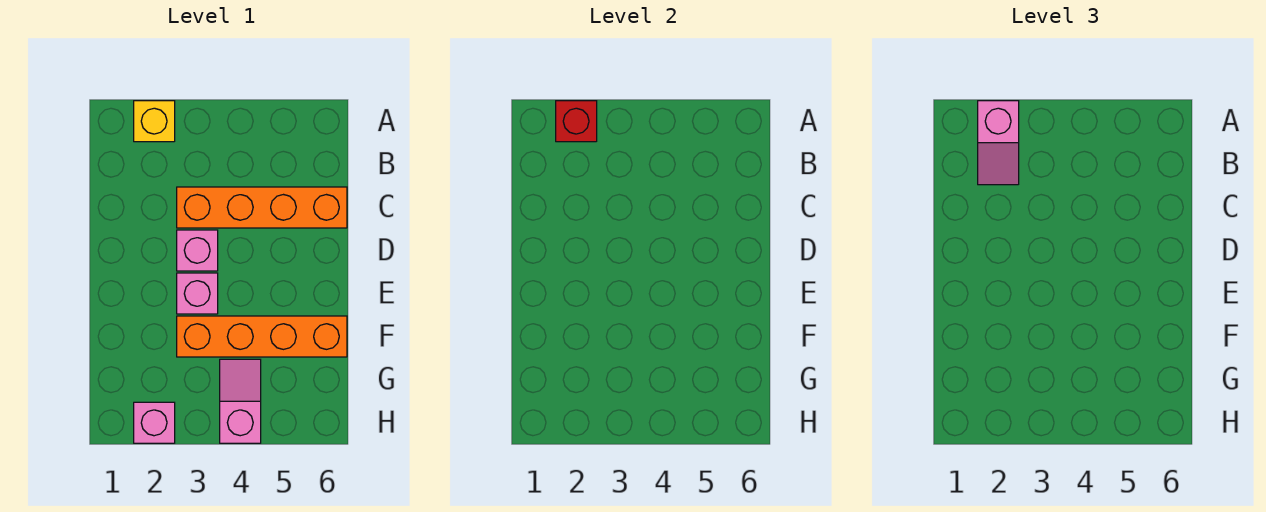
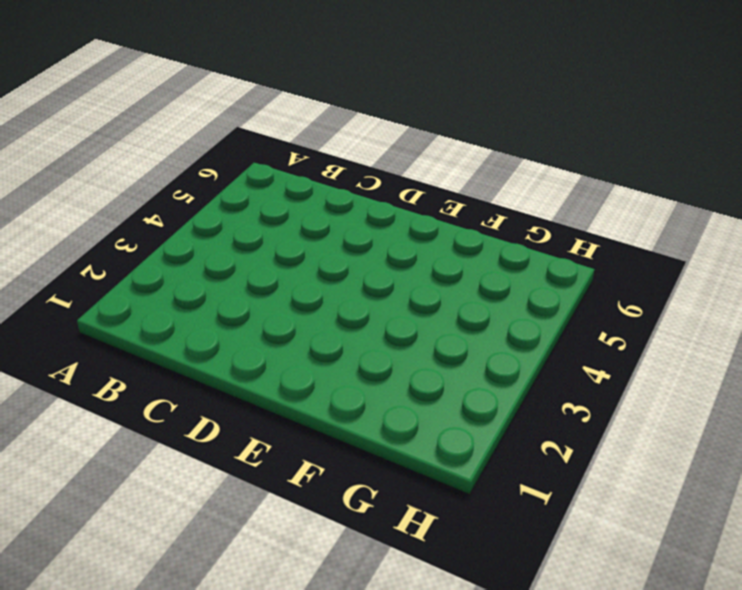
none -> yellow 1x1 brick [134,101,175,142]
none -> orange 1x4 brick [177,187,347,228]

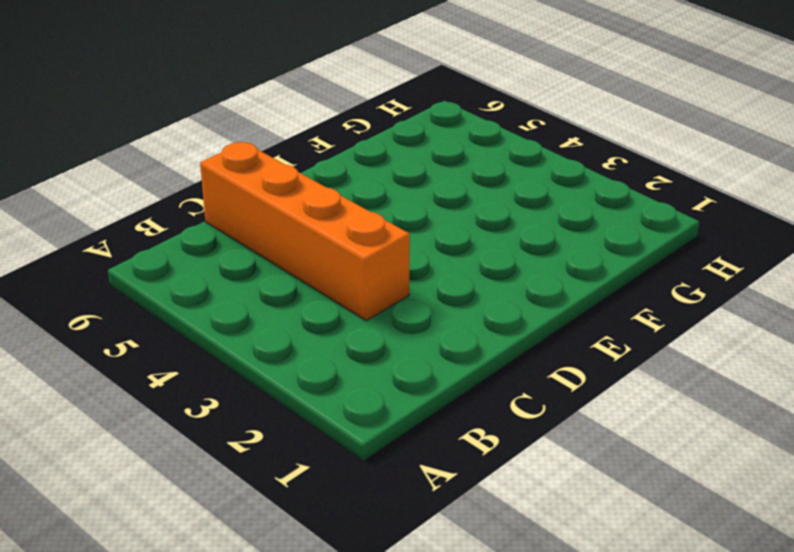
none -> yellow 1x1 brick [134,101,175,142]
none -> pink 1x1 brick [177,230,218,271]

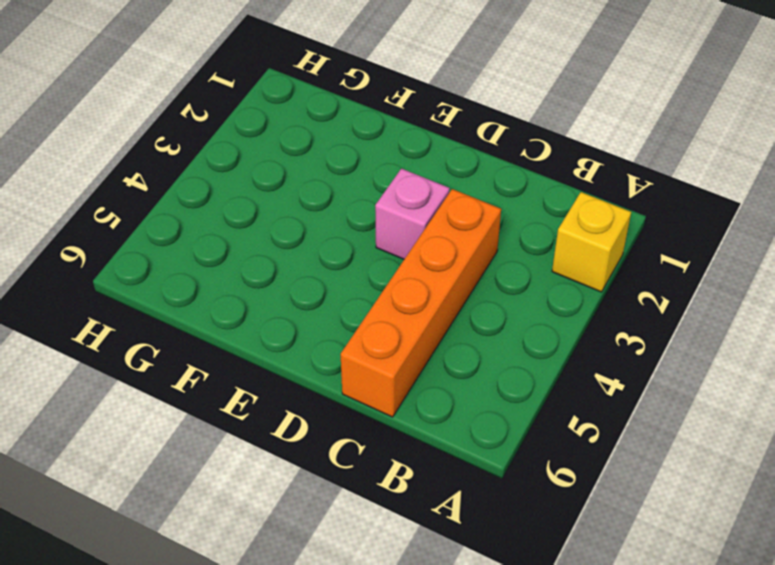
none -> pink 1x1 brick [177,273,218,314]
none -> orange 1x4 brick [177,316,347,357]

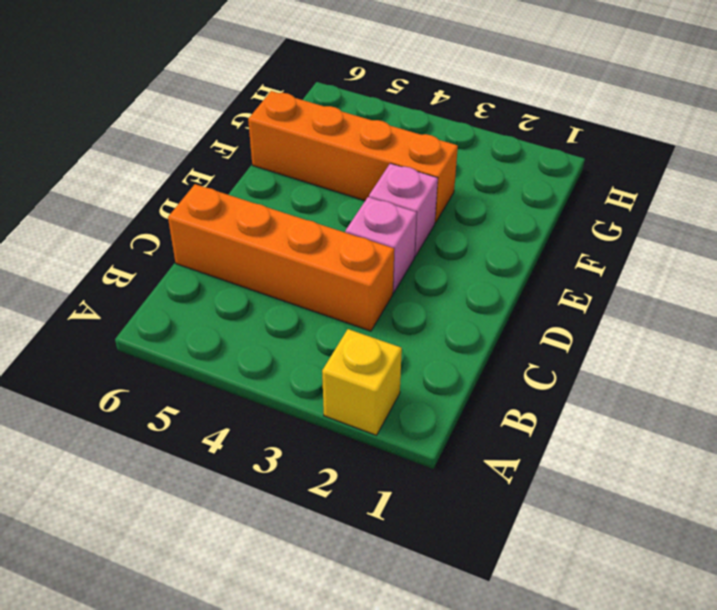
none -> pink 1x2 slope [220,359,261,443]
none -> pink 1x1 brick [134,402,175,443]

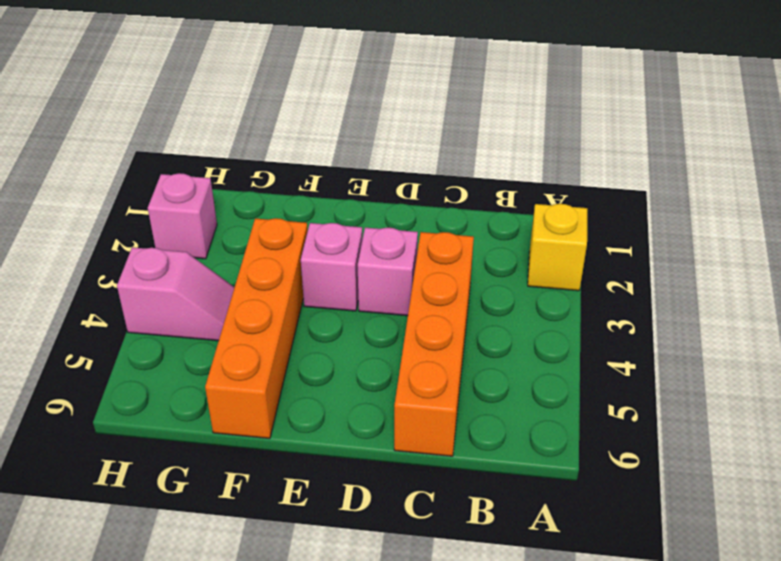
none -> red 1x1 brick [556,101,597,142]
none -> pink 1x2 slope [978,101,1019,185]

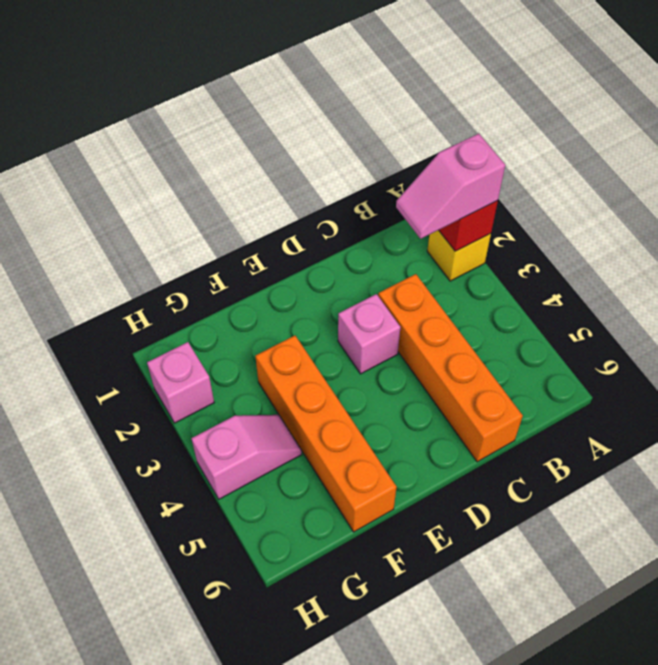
none -> pink 1x1 brick [177,273,218,314]

